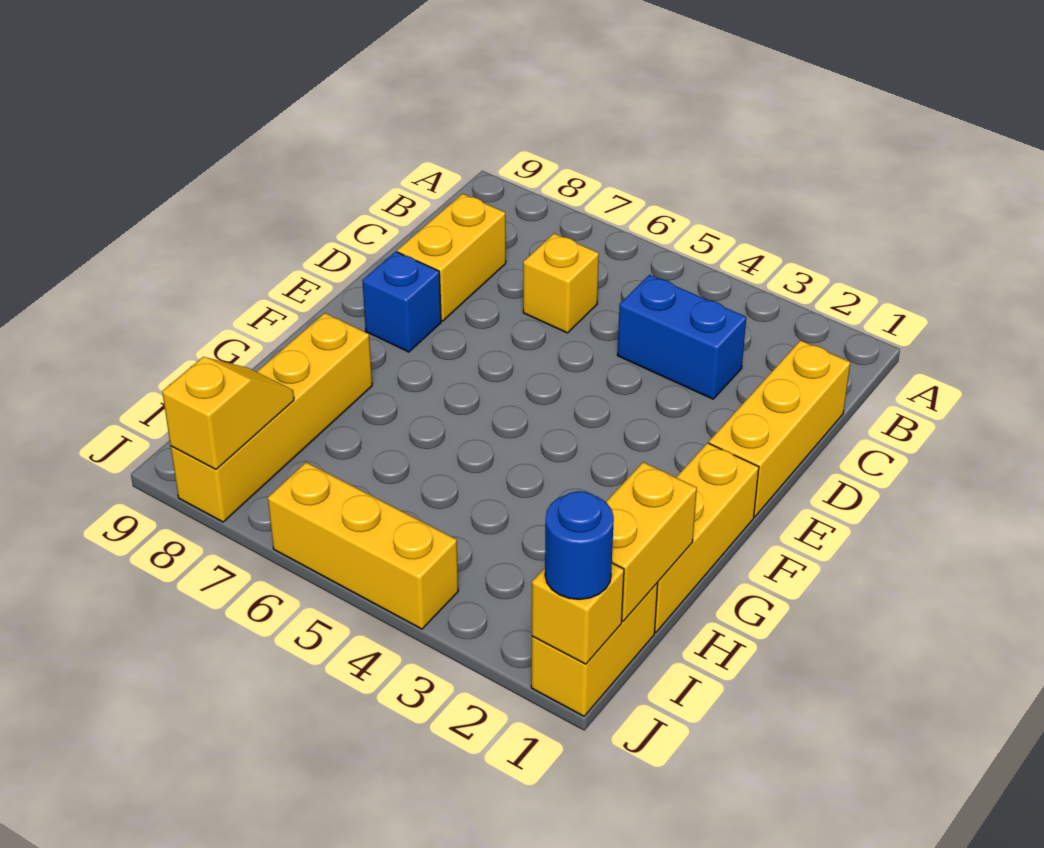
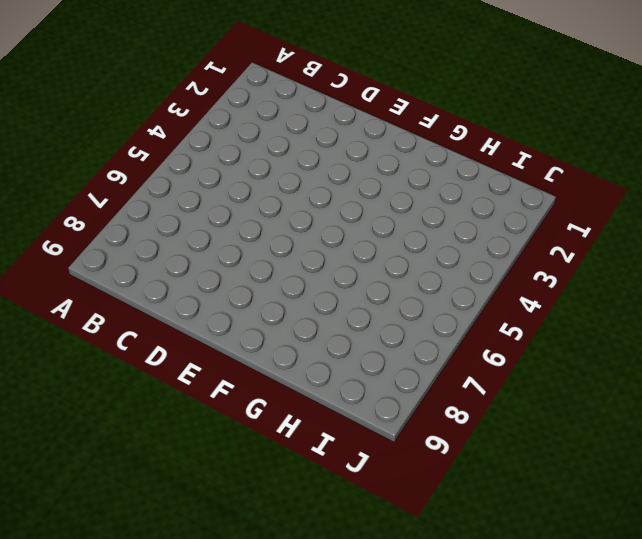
none -> yellow 1x3 brick [709,340,850,517]
none -> blue 1x2 brick [617,275,746,399]
none -> yellow 1x1 brick [523,234,599,333]

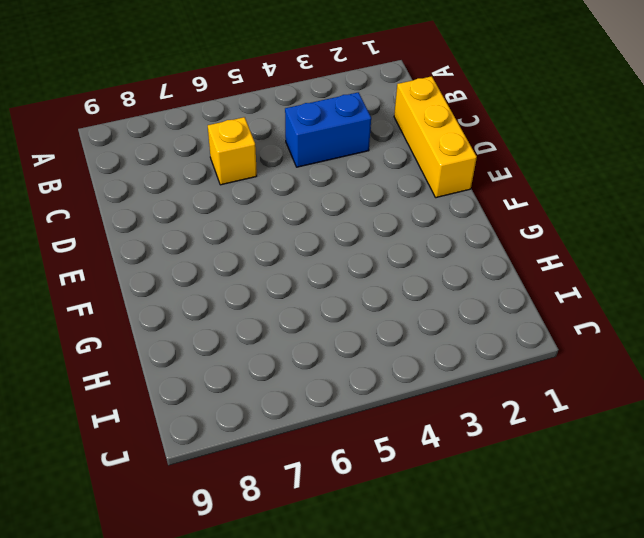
none -> yellow 1x2 brick [397,194,506,321]
none -> blue 1x1 brick [362,251,441,352]
none -> yellow 1x3 brick [655,443,759,632]

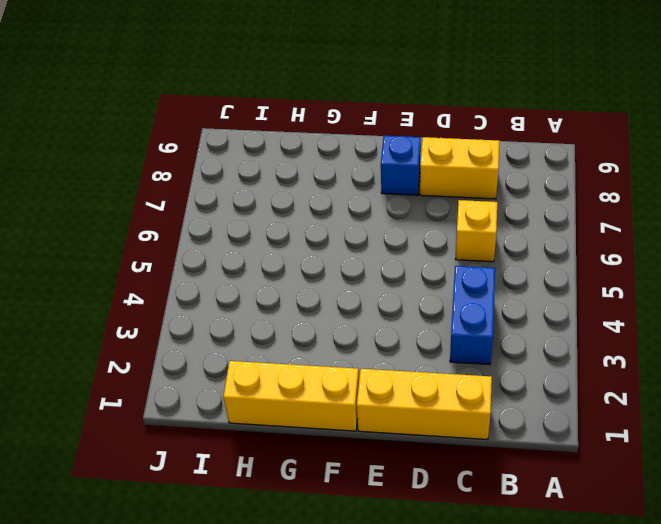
none -> yellow 1x4 brick [171,313,372,522]
none -> yellow 1x2 brick [531,583,658,716]
none -> yellow 1x3 brick [268,462,458,629]

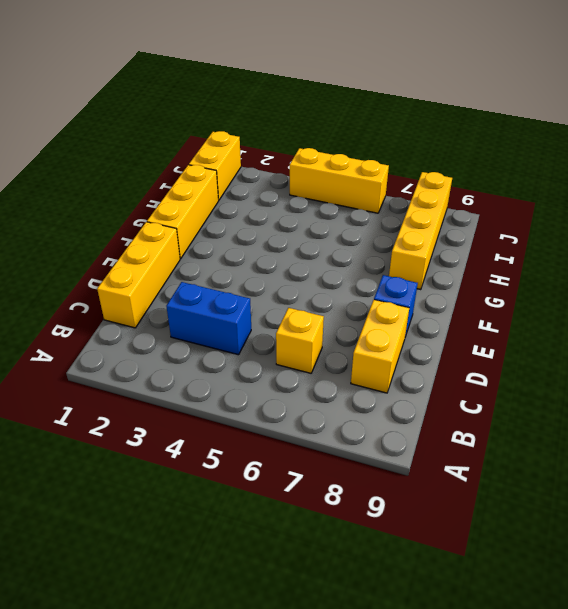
none -> yellow 1x2 brick [606,462,697,621]
none -> yellow 1x2 slope [162,357,294,469]
none -> yellow 1x1 brick [532,563,624,664]

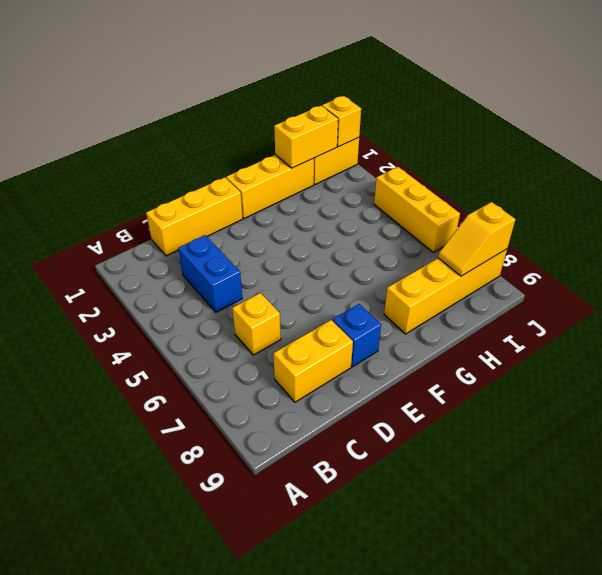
none -> blue 1x1 round brick [545,491,614,599]

